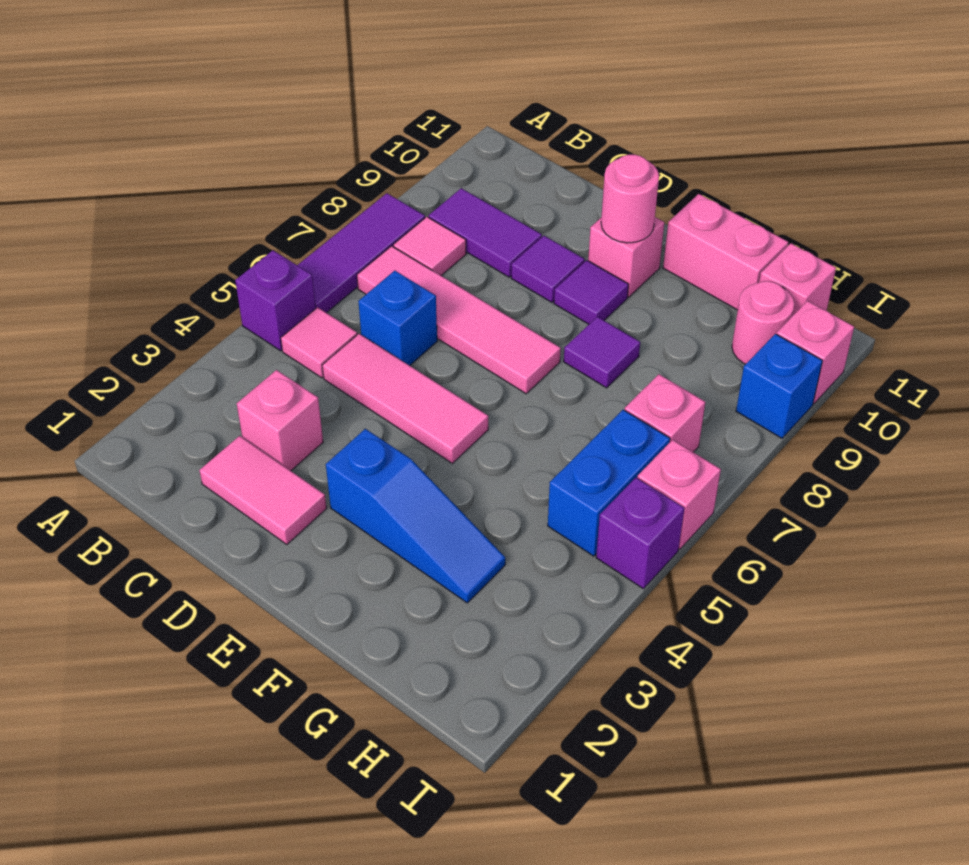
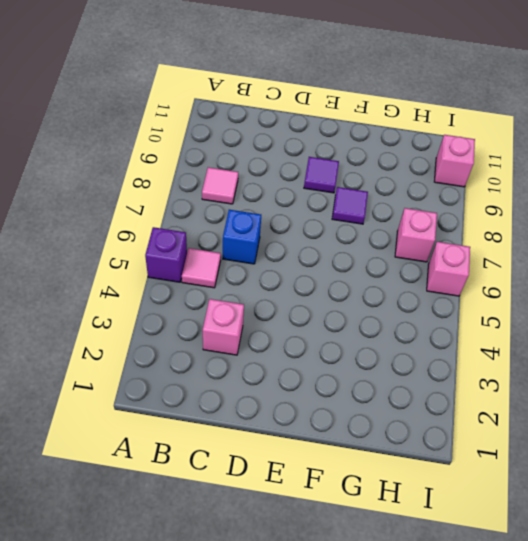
none -> purple 1x3 tile [297,193,425,313]
none -> pink 1x4 tile [357,246,561,394]
none -> purple 1x2 tile [429,188,542,277]

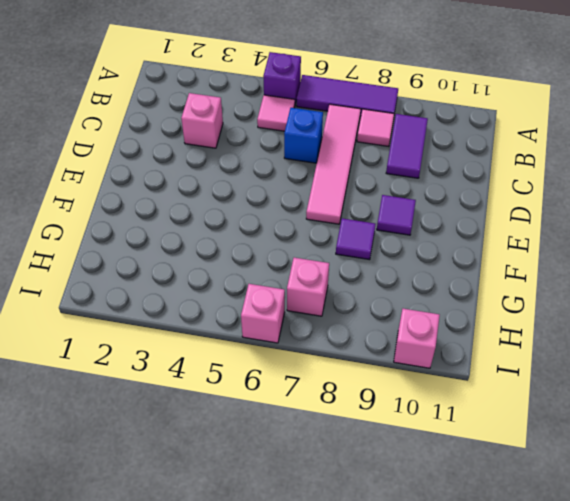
none -> pink 1x2 tile [199,436,327,545]
none -> pink 1x3 tile [322,334,488,463]
none -> purple 1x1 tile [511,236,585,302]

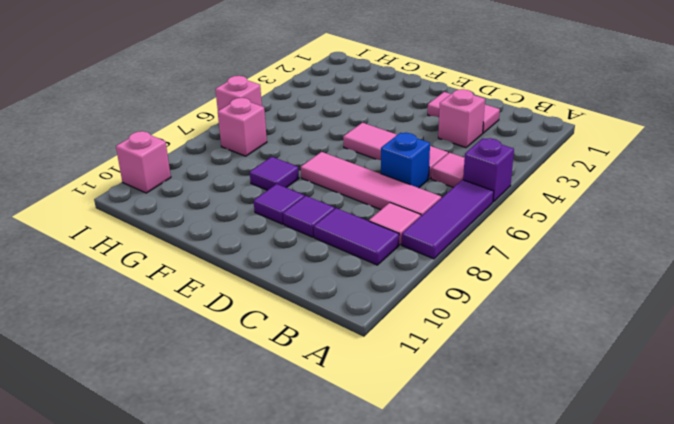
none -> blue 1x3 slope [326,429,505,603]
none -> pink 1x1 brick [588,217,664,297]
none -> pink 1x2 brick [663,194,788,310]

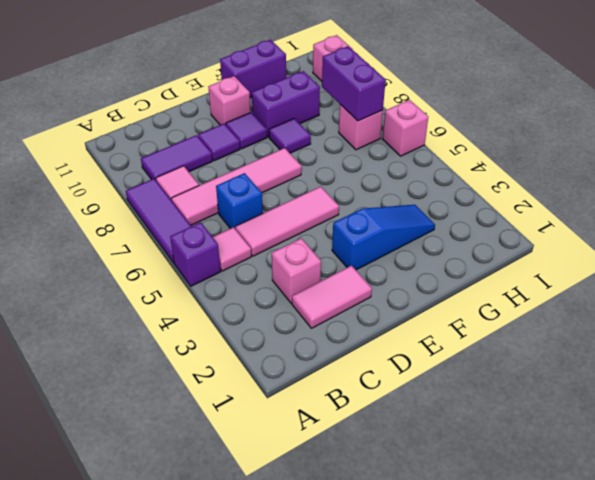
purple 1x2 brick [252,71,320,137] -> none
purple 1x2 brick [220,40,286,97] -> pink 1x2 brick [663,194,788,310]
purple 1x2 brick [322,46,386,121] -> none
none -> blue 1x2 brick [548,410,670,556]
none -> pink 1x1 round brick [732,281,794,364]
none -> pink 1x1 brick [759,243,836,316]

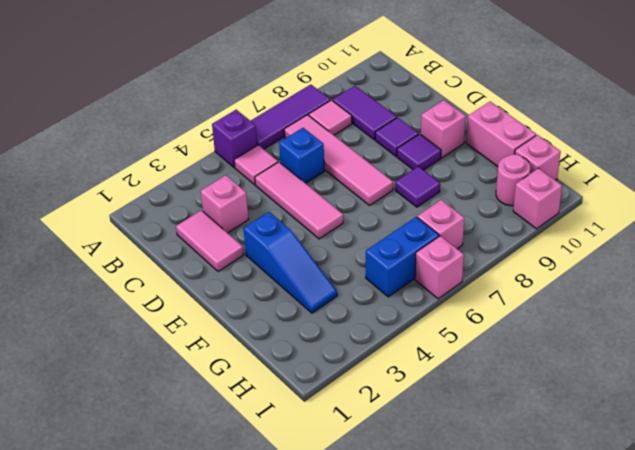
none -> purple 1x1 brick [596,478,685,589]
none -> blue 1x1 brick [736,334,823,438]
none -> pink 1x1 round brick [601,155,659,243]

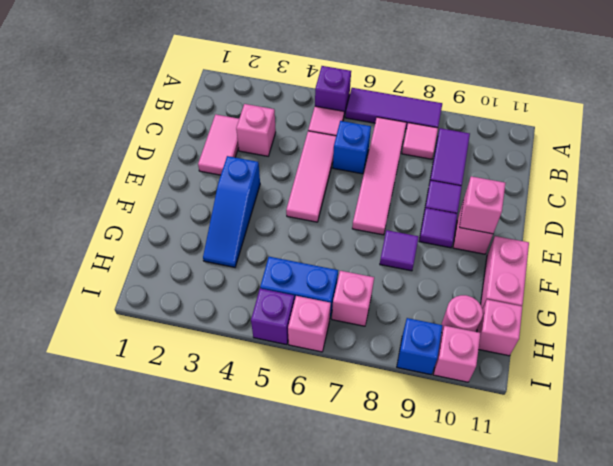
pink 1x1 brick [459,176,505,234] -> pink 1x1 round brick [601,155,659,243]

